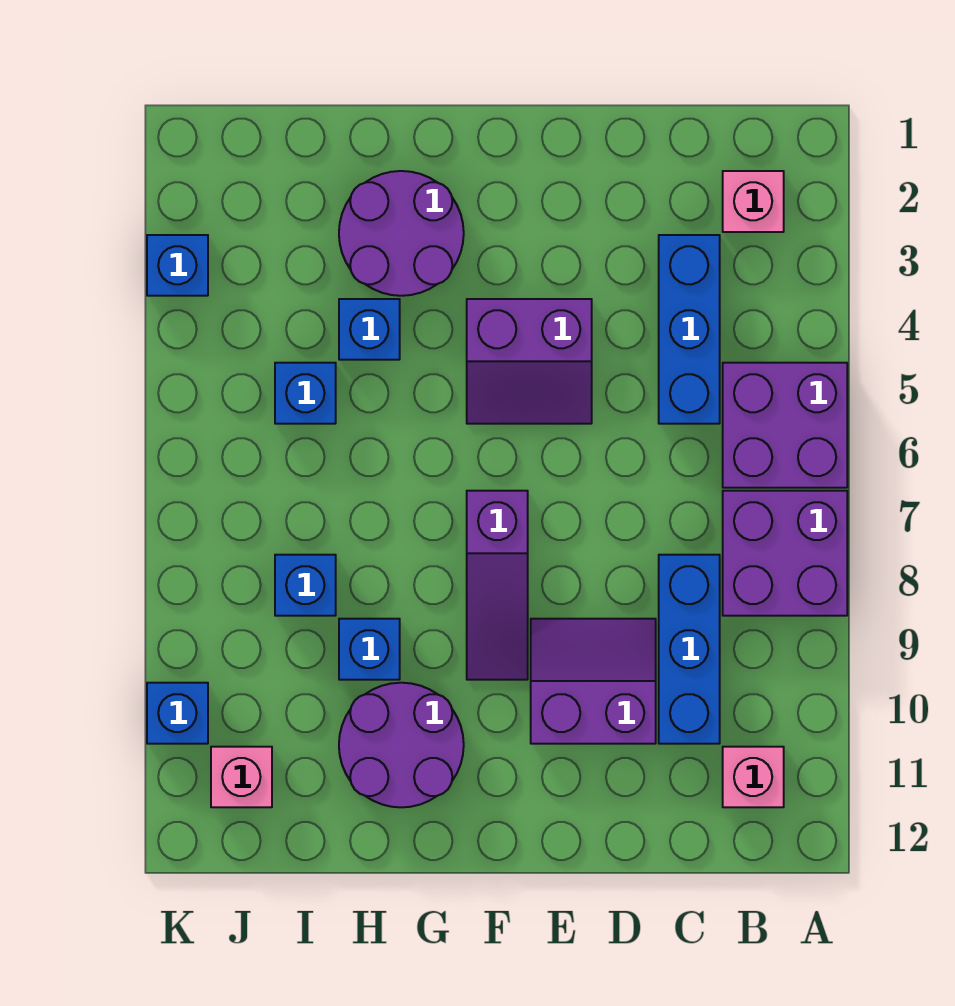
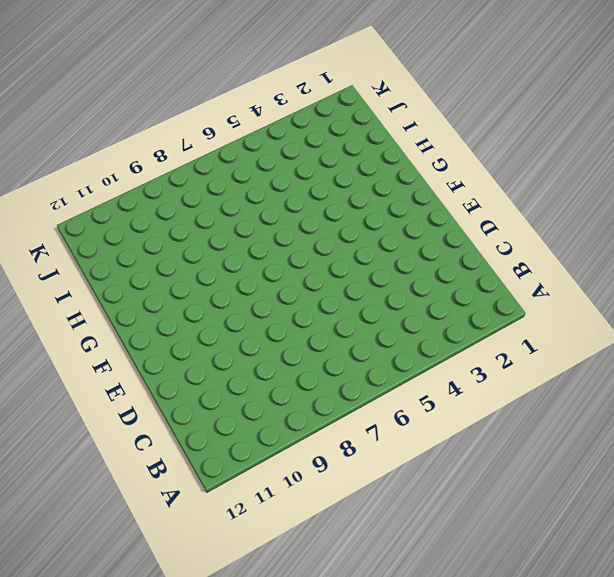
none -> purple 2x2 brick [723,363,847,488]
none -> purple 2x2 brick [723,491,847,616]
none -> pink 1x1 brick [723,171,784,232]

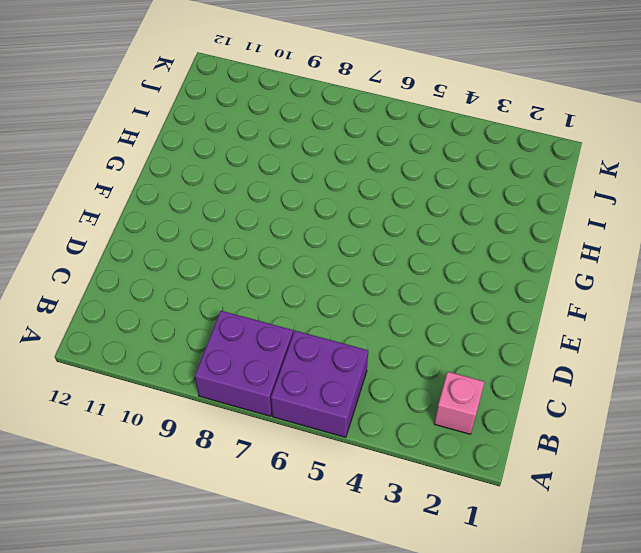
none -> pink 1x1 brick [723,747,784,807]
none -> blue 1x3 brick [659,235,720,424]
none -> blue 1x3 brick [659,555,720,744]

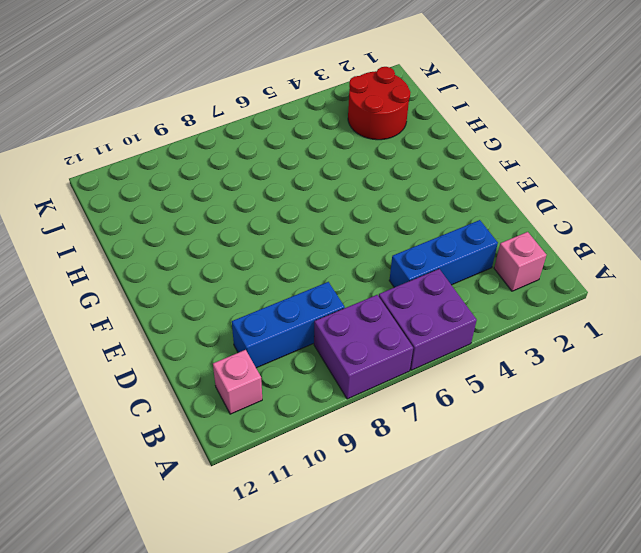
red 2x2 round brick [348,67,410,140] -> none
none -> purple 2x2 slope [531,619,656,744]
none -> purple 2x2 slope [467,299,592,424]
none -> purple 1x3 slope [467,491,528,680]

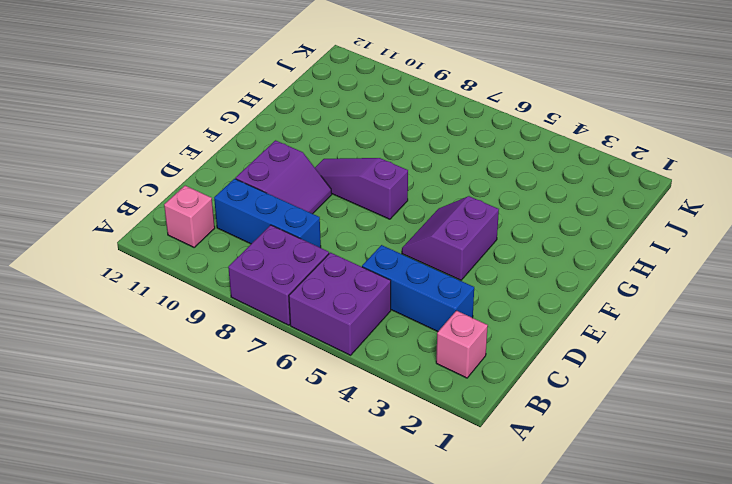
none -> purple 2x2 round brick [339,171,464,296]
none -> purple 2x2 round brick [339,683,464,807]
none -> blue 1x1 brick [339,299,400,360]

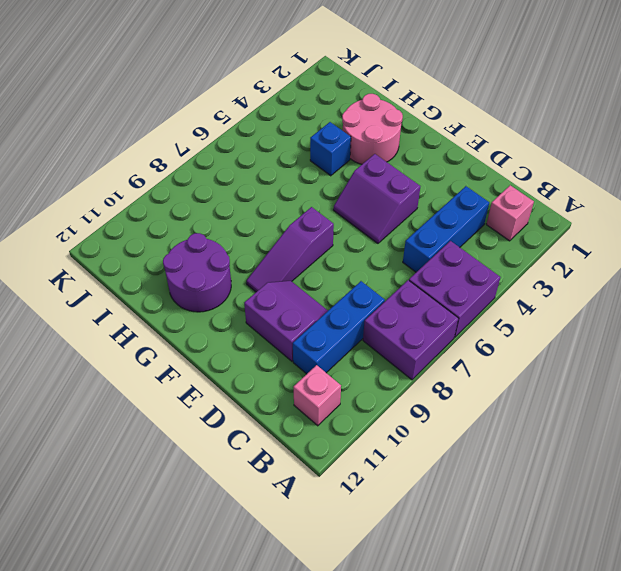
pink 2x2 round brick [342,94,403,164] -> purple 2x2 round brick [339,171,464,296]
none -> blue 1x1 brick [339,619,400,680]
none -> blue 1x1 brick [275,363,336,424]
none -> blue 1x1 brick [275,555,336,616]

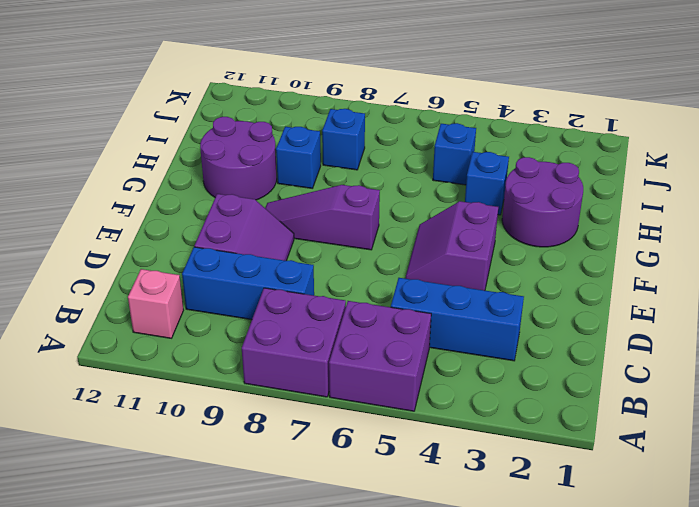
none -> pink 1x1 brick [723,171,784,232]
none -> pink 1x1 brick [211,747,272,807]
none -> blue 1x1 brick [147,235,208,296]

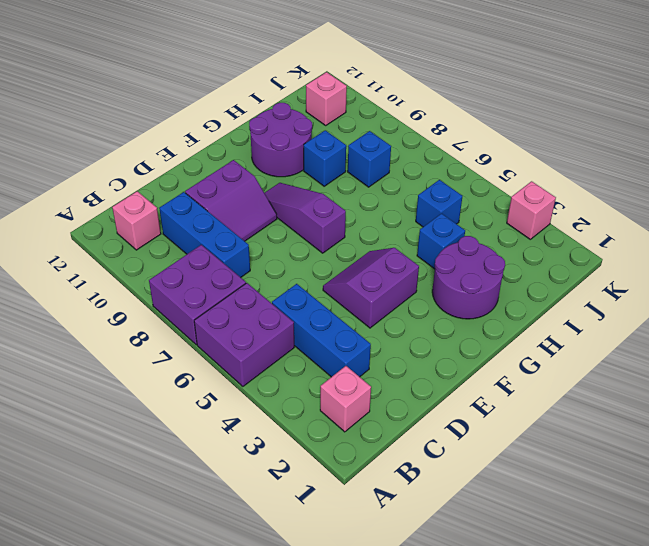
pink 1x1 brick [507,181,556,239] -> blue 1x1 brick [147,235,208,296]
none -> blue 1x1 brick [147,683,208,744]

